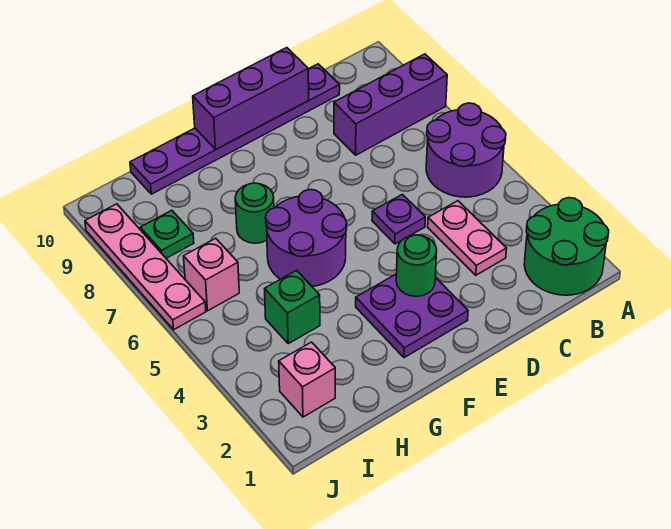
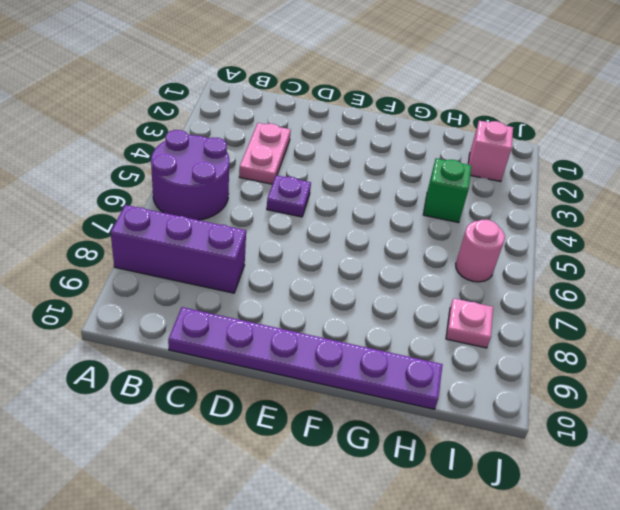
pink 1x1 round brick [456,220,505,282] -> pink 1x1 brick [184,238,239,311]
pink 1x1 plate [446,298,493,348] -> green 1x1 plate [140,210,194,258]
none -> green 2x2 round brick [524,198,609,295]
none -> purple 2x2 plate [356,274,468,358]
none -> purple 2x2 round brick [265,190,347,287]

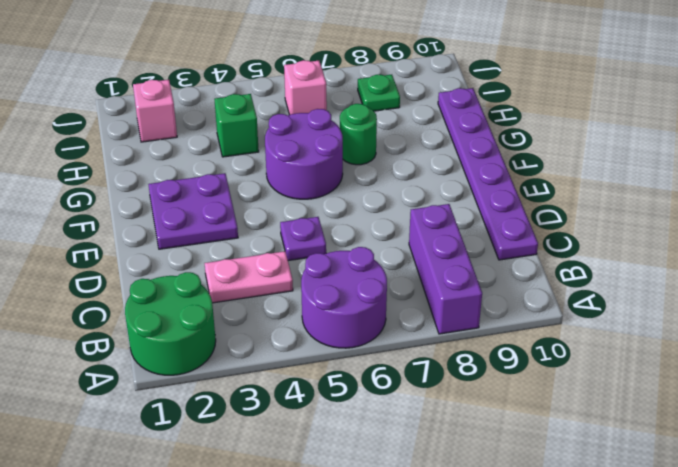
none -> pink 1x4 plate [85,204,206,330]
none -> purple 1x3 brick [193,48,309,149]
none -> green 1x1 round brick [396,235,437,296]

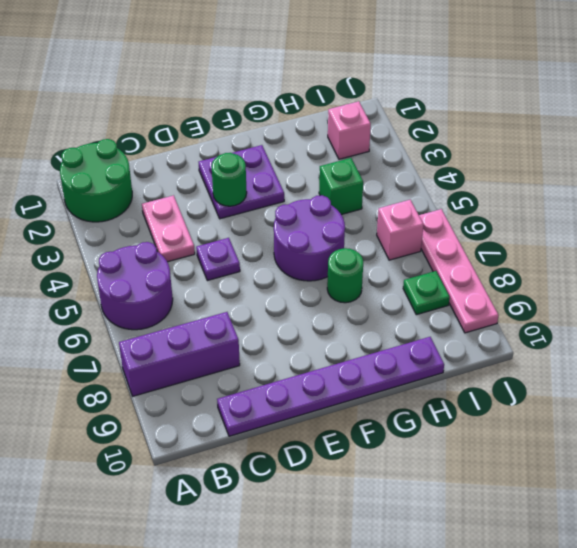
none -> purple 1x3 brick [193,48,309,149]

